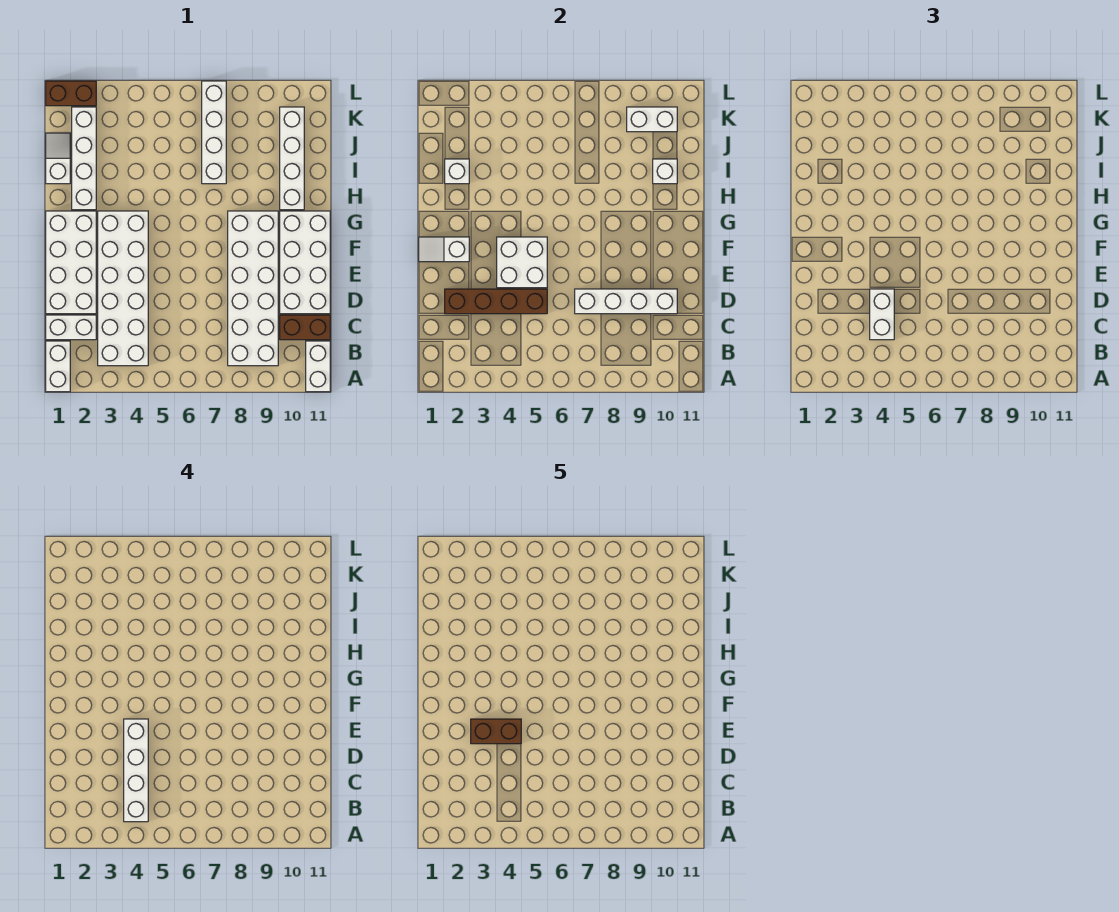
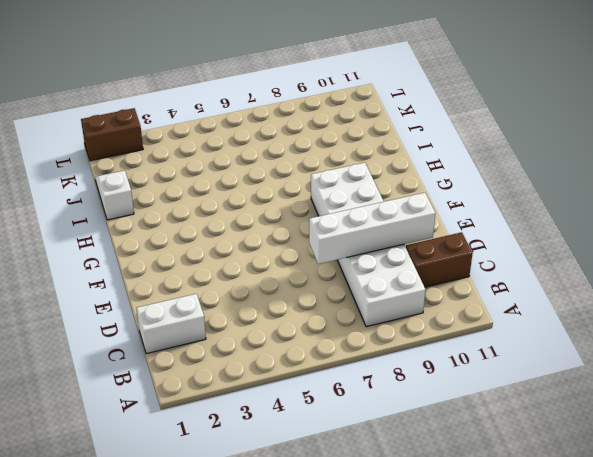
none -> white 1x2 brick [46,341,70,392]
none -> white 1x2 brick [306,341,330,392]
none -> white 2x6 brick [98,211,148,366]

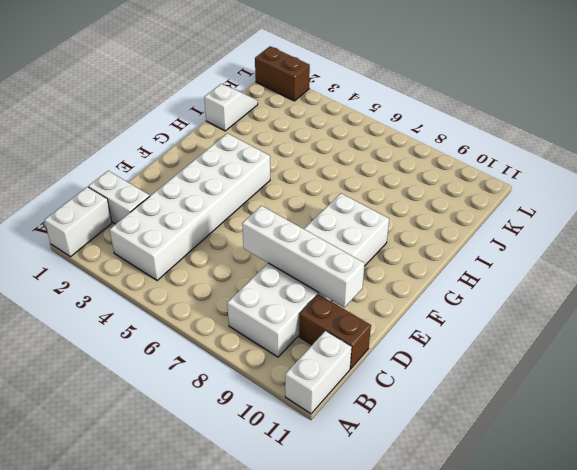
none -> white 2x4 brick [46,211,96,314]
none -> white 2x4 brick [280,211,330,314]
none -> white 1x4 brick [72,107,96,210]

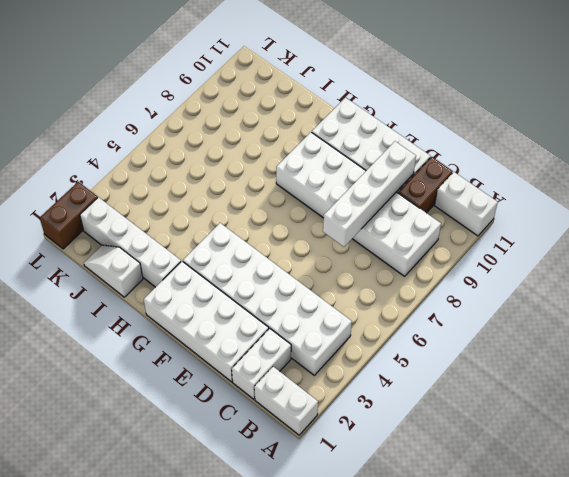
none -> white 1x4 brick [280,107,304,210]
none -> white 1x4 brick [202,81,226,184]
none -> brown 1x4 brick [445,289,547,314]

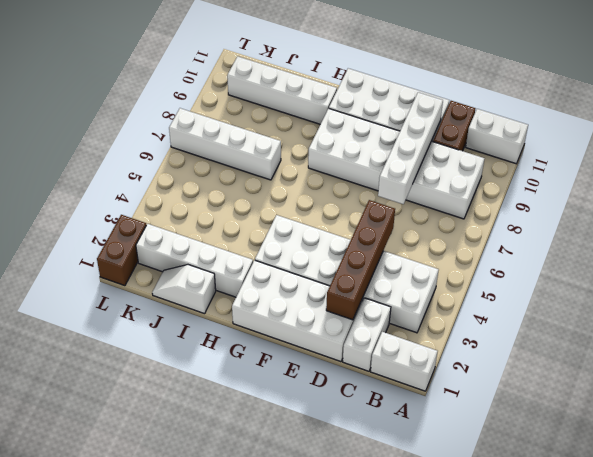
none -> white 2x2 brick [497,237,547,288]
none -> white 1x2 slope [419,237,469,262]
none -> white 1x1 brick [445,159,469,184]

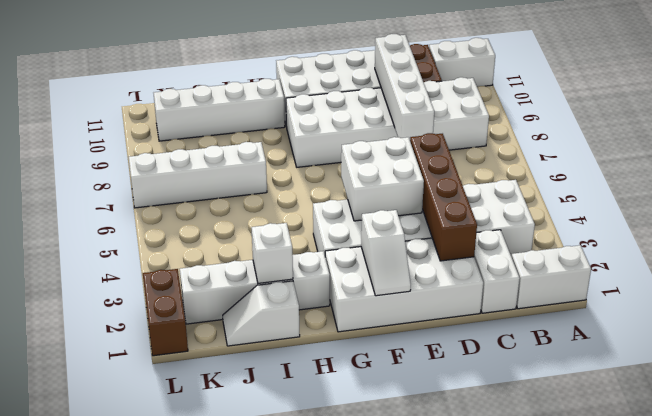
none -> white 1x1 brick [653,159,677,184]
none -> white 1x2 brick [627,107,677,132]
none -> white 1x2 brick [870,289,894,340]

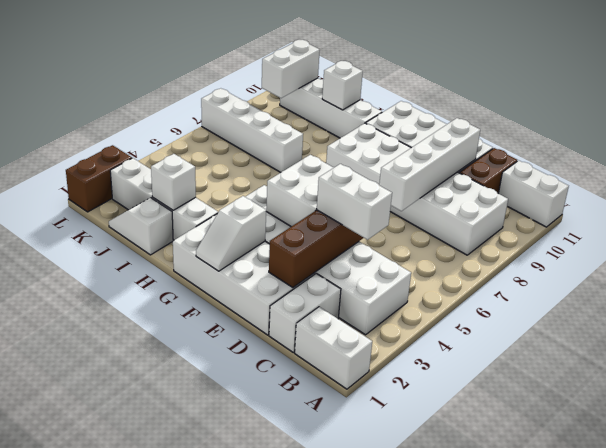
none -> white 1x4 brick [124,719,148,822]
none -> brown 1x2 brick [471,719,521,744]

